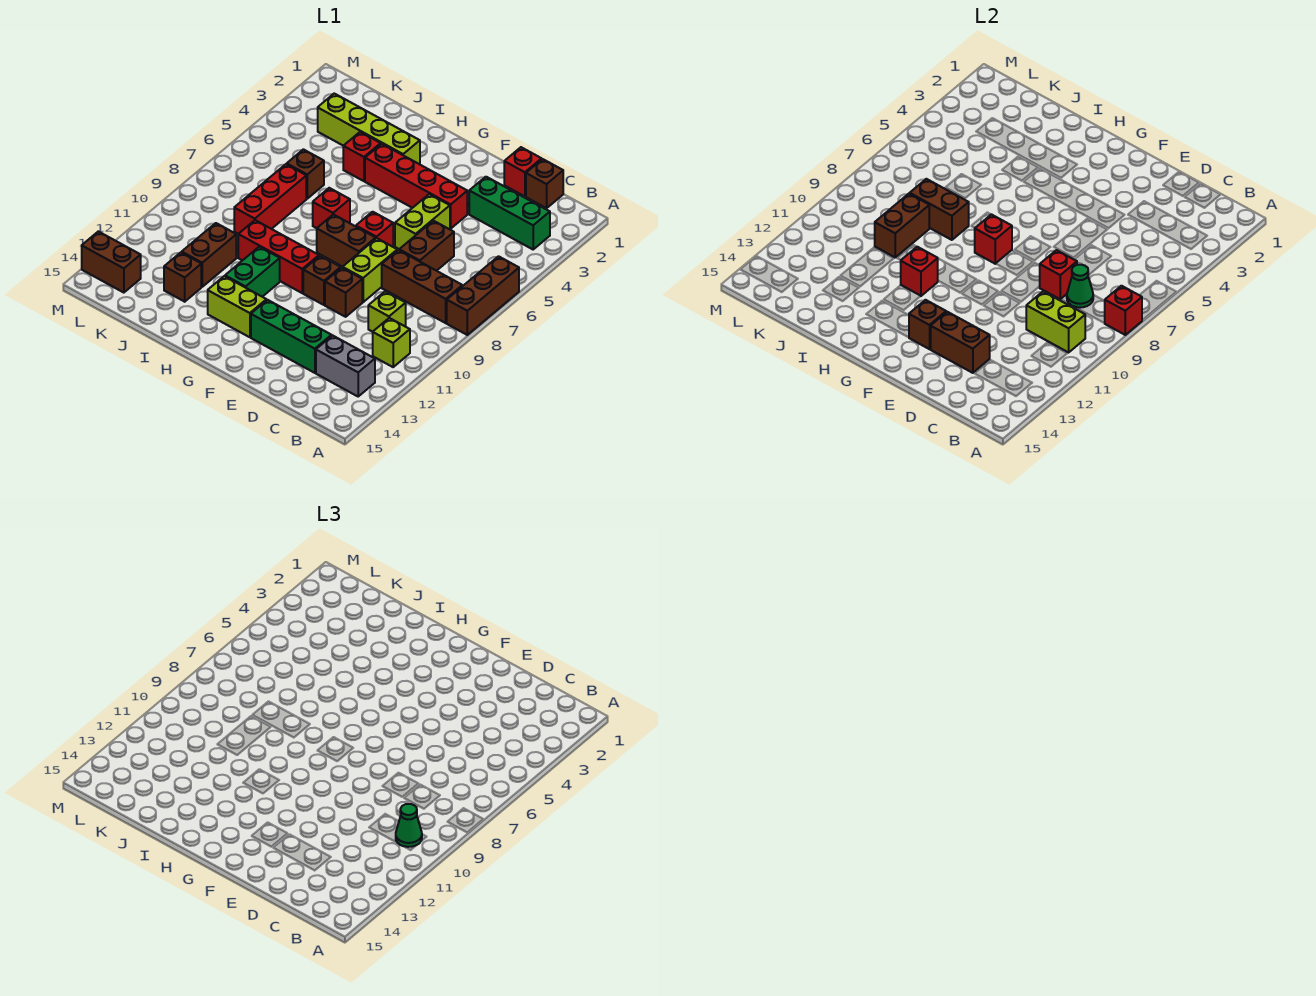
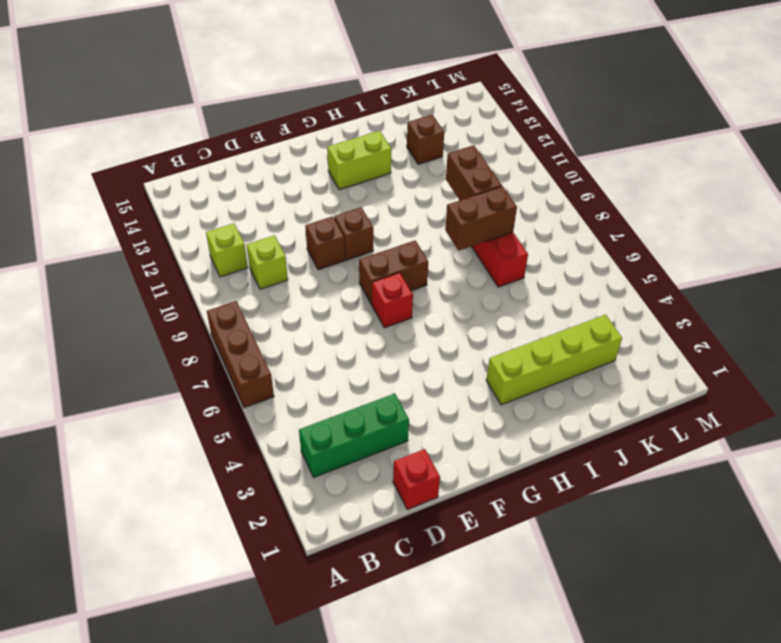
none -> brown 1x3 brick [382,250,462,323]
none -> grey 1x2 brick [316,335,375,396]
none -> brown 1x1 brick [526,159,563,208]
none -> brown 1x2 brick [399,221,454,271]

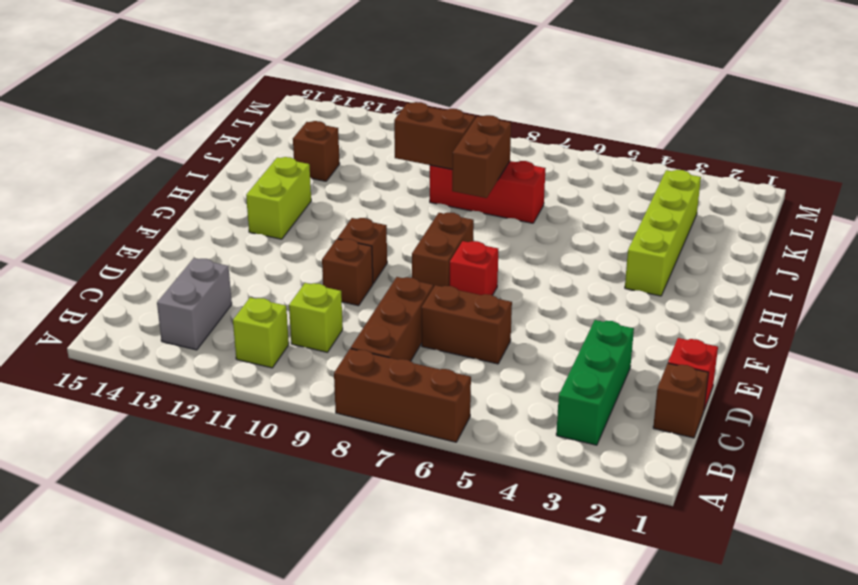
none -> green 1x3 brick [251,300,332,373]
none -> red 1x4 brick [365,144,467,229]
none -> lime 1x2 brick [395,194,450,249]
none -> lime 1x2 brick [343,238,397,302]

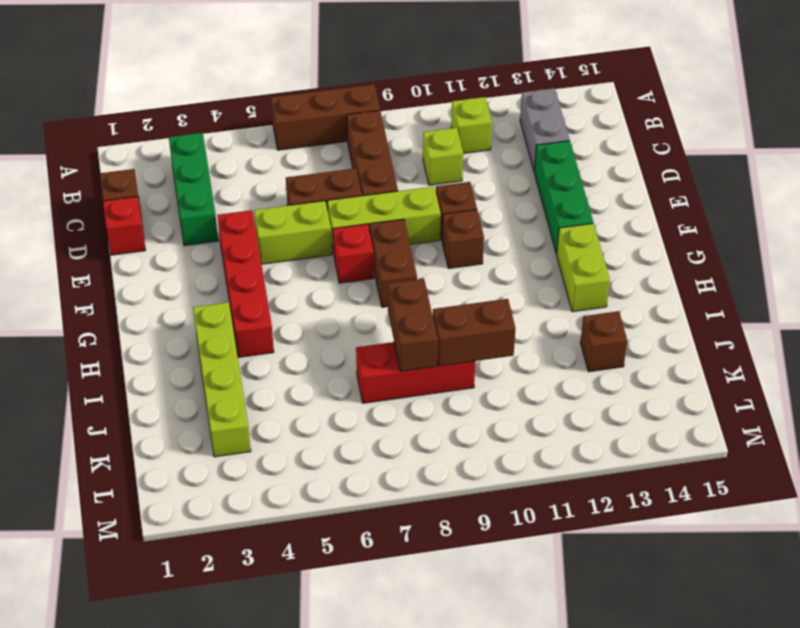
lime 1x3 brick [327,187,441,254] -> lime 1x2 brick [343,238,397,302]
none -> red 1x3 brick [238,220,319,293]
none -> red 1x1 brick [313,188,350,228]
none -> green 1x2 brick [225,247,280,297]
none -> red 1x1 brick [343,132,381,181]

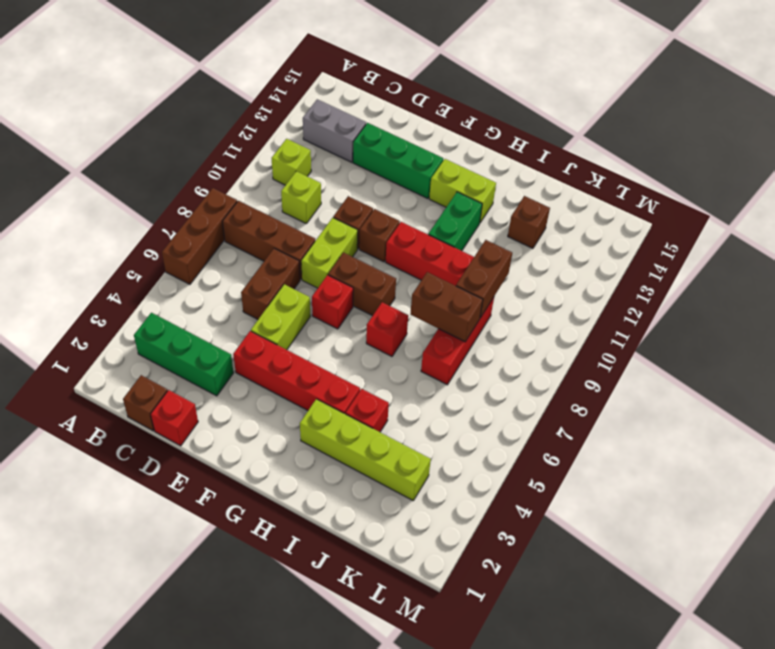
none -> brown 1x1 brick [287,149,324,199]
none -> brown 1x2 brick [182,223,236,287]
none -> brown 1x2 brick [82,231,141,293]
none -> red 1x1 brick [1105,286,1142,335]

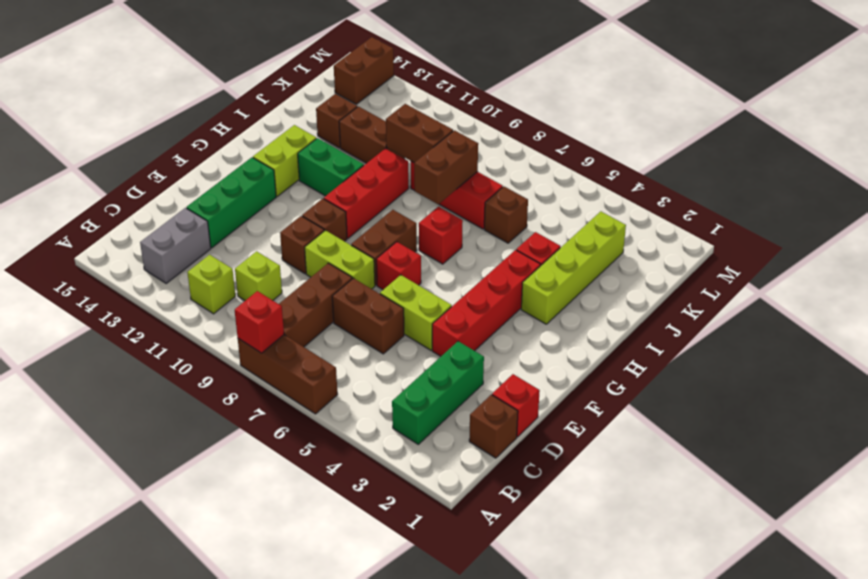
none -> lime 1x2 brick [1026,291,1085,352]
none -> green 1x1 cone [1067,265,1093,308]
none -> red 1x1 brick [1039,250,1077,299]
none -> brown 1x2 brick [930,312,990,373]

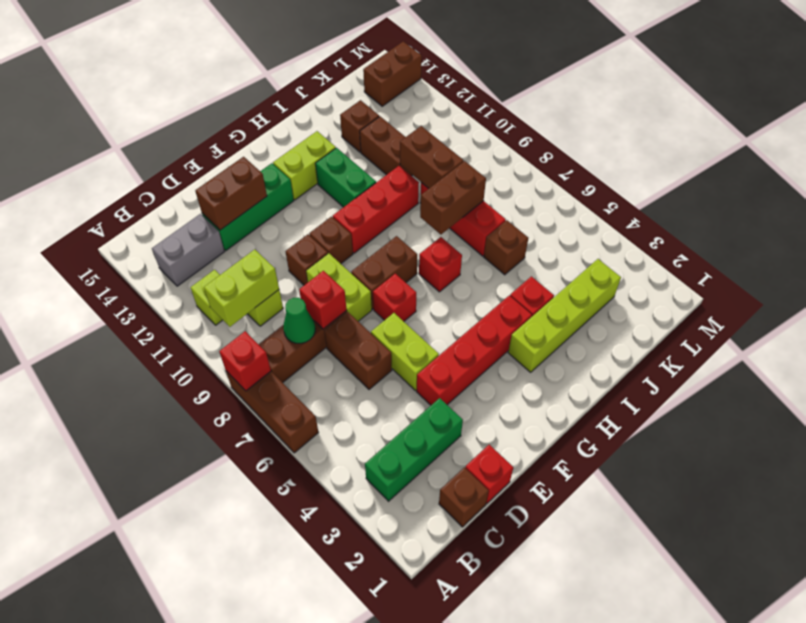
none -> brown 1x1 brick [909,300,946,349]
none -> red 1x1 brick [975,214,1012,264]
none -> red 1x1 brick [901,247,938,296]
none -> green 1x1 cone [396,804,422,847]

